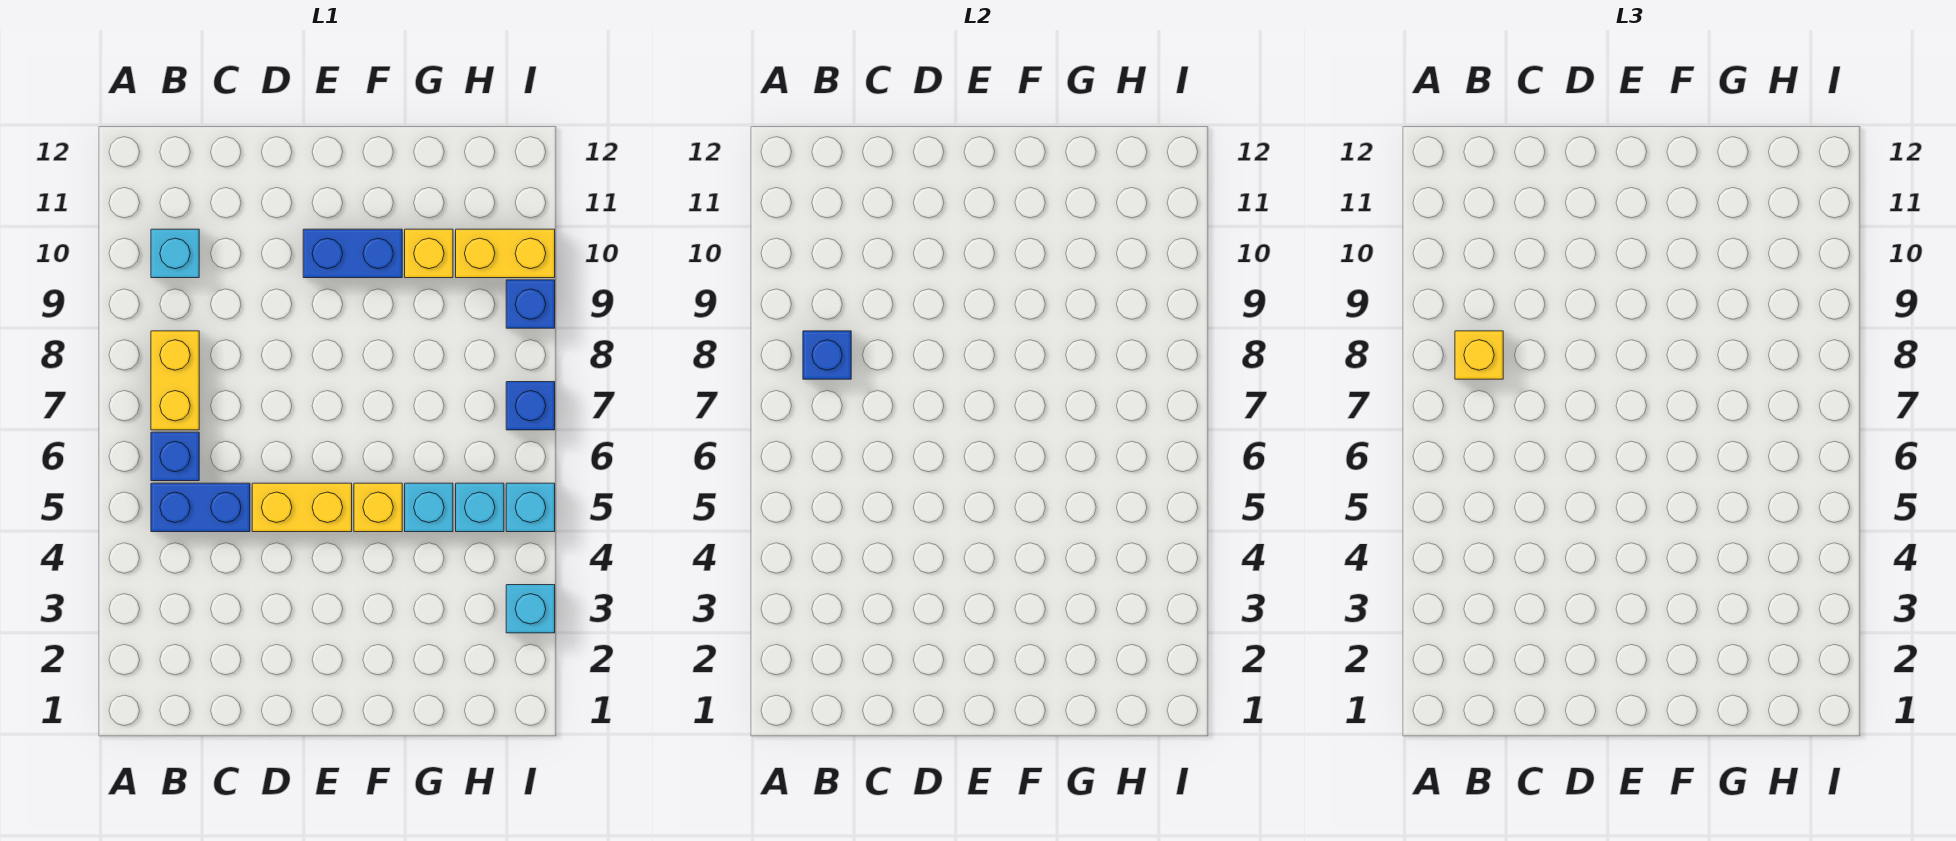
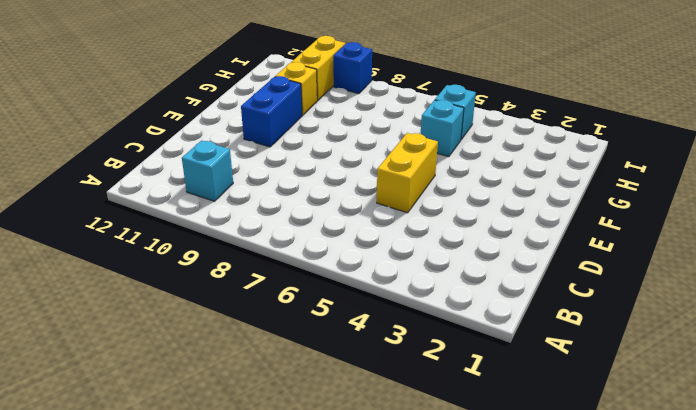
none -> blue 1x2 brick [151,483,250,532]
none -> blue 1x1 brick [151,432,199,481]
none -> yellow 1x2 brick [151,331,199,430]

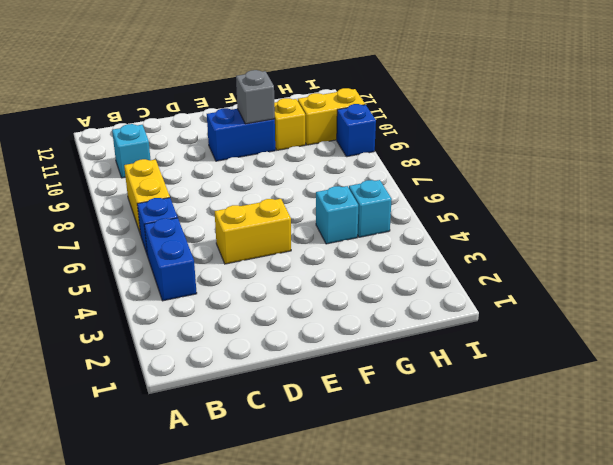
blue 1x2 brick [144,218,197,301] -> blue 1x2 brick turned to [151,483,250,532]
grey 1x1 brick [236,70,275,124] -> none
none -> yellow 1x1 brick [354,483,402,532]
none -> cyan 1x1 brick [506,585,555,633]
none -> cyan 1x1 brick [506,483,555,532]

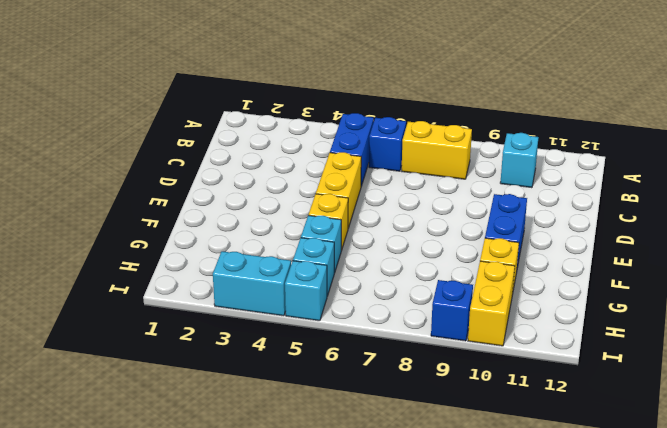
cyan 1x2 brick [213,251,291,316] -> cyan 1x1 brick [506,585,555,633]
none -> blue 1x1 brick [506,382,555,430]
none -> blue 1x1 brick [803,331,851,379]
none -> yellow 1x1 brick [1455,331,1503,379]

